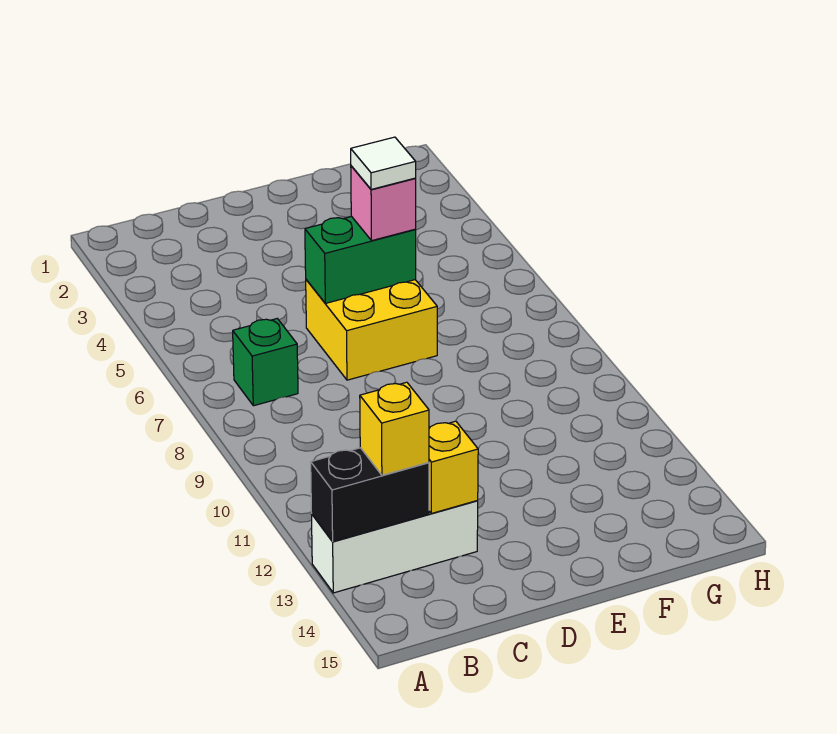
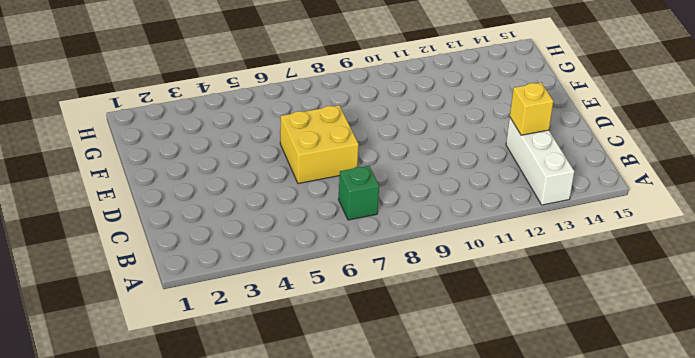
none -> black 1x2 brick [311,448,429,541]
none -> green 1x2 brick [305,216,416,303]

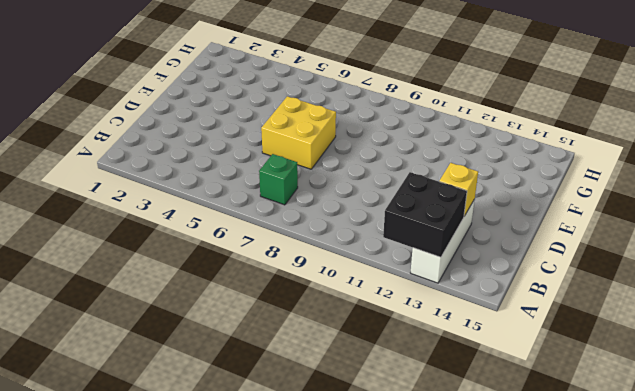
black 2x2 brick [383,172,467,257] -> black 1x2 brick [311,448,429,541]
none -> green 1x2 brick [305,216,416,303]
none -> yellow 1x1 brick [360,382,429,475]

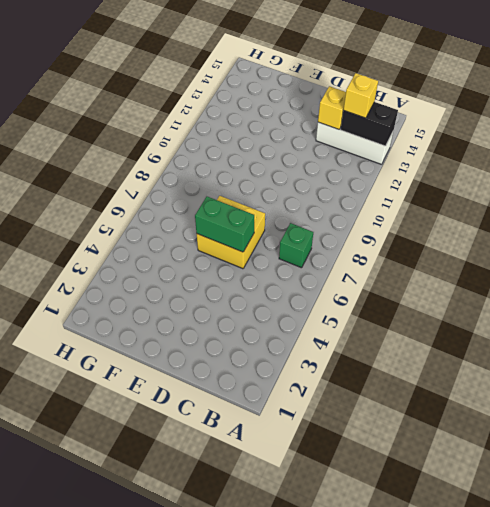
none -> pink 1x1 brick [351,166,416,241]
none -> white 1x1 tile [351,137,416,189]

